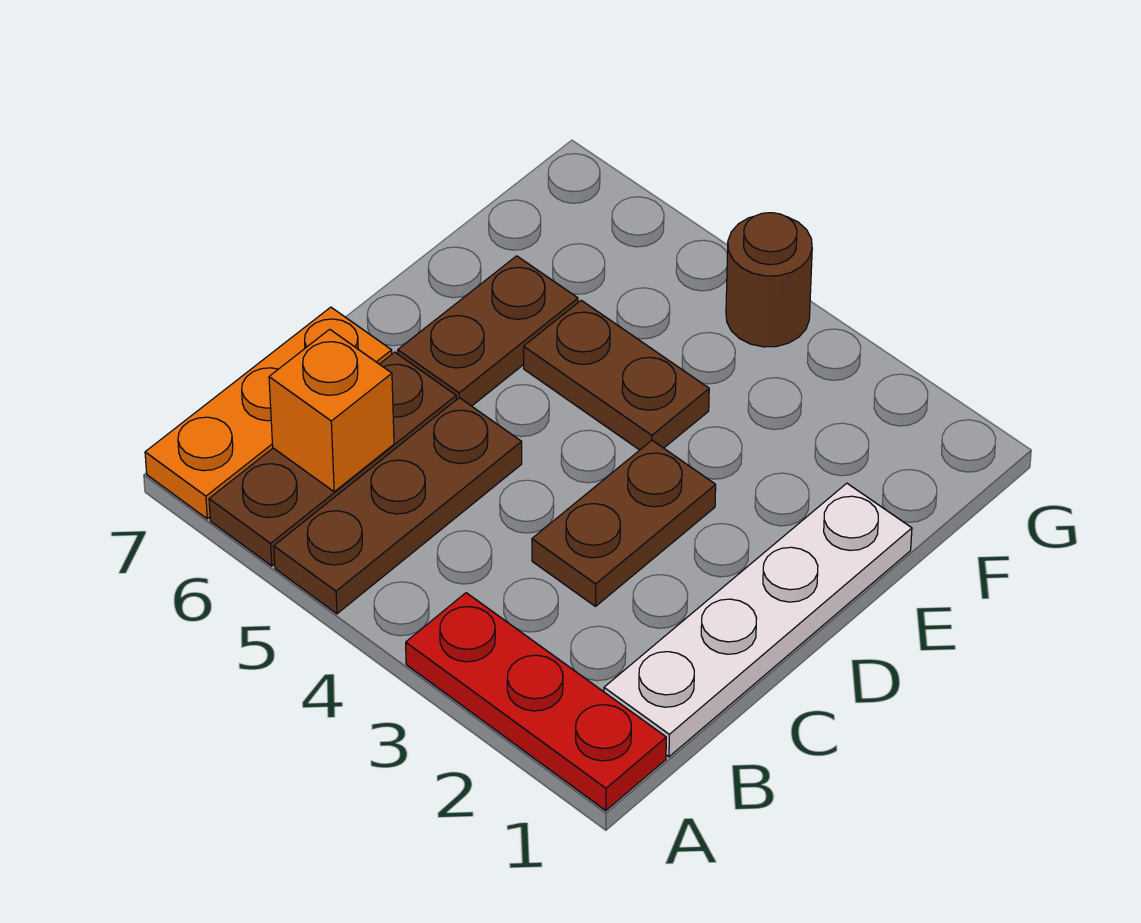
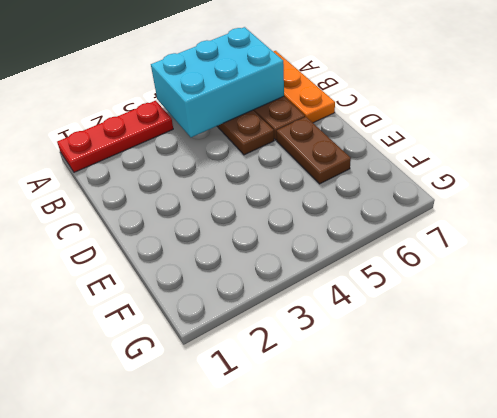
cyan 2x3 brick [151,27,284,137] -> orange 1x1 brick [269,329,394,492]
none -> white 1x4 plate [604,483,912,757]
none -> brown 1x2 plate [532,440,716,606]

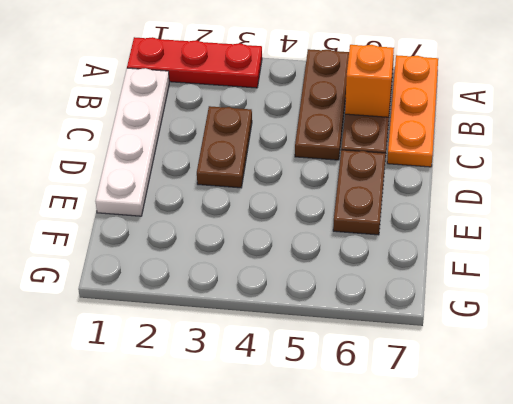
none -> brown 1x2 plate [524,300,709,450]
none -> brown 1x1 round brick [726,213,812,347]

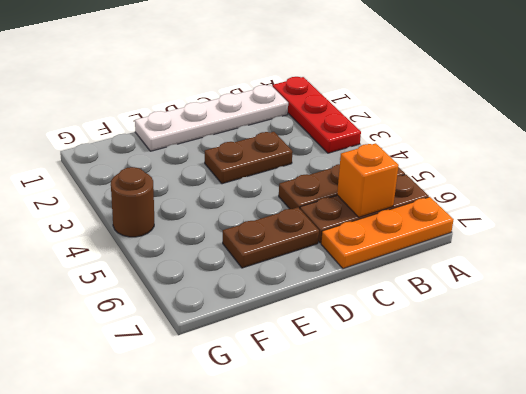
none -> brown 1x2 plate [524,300,709,450]

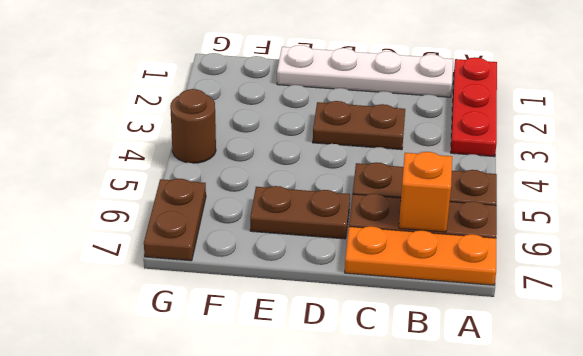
brown 1x2 plate [144,179,206,261] -> brown 1x2 plate moved to [524,300,709,450]

